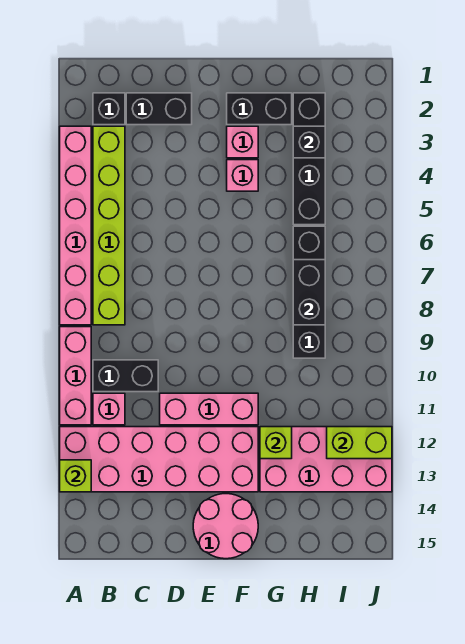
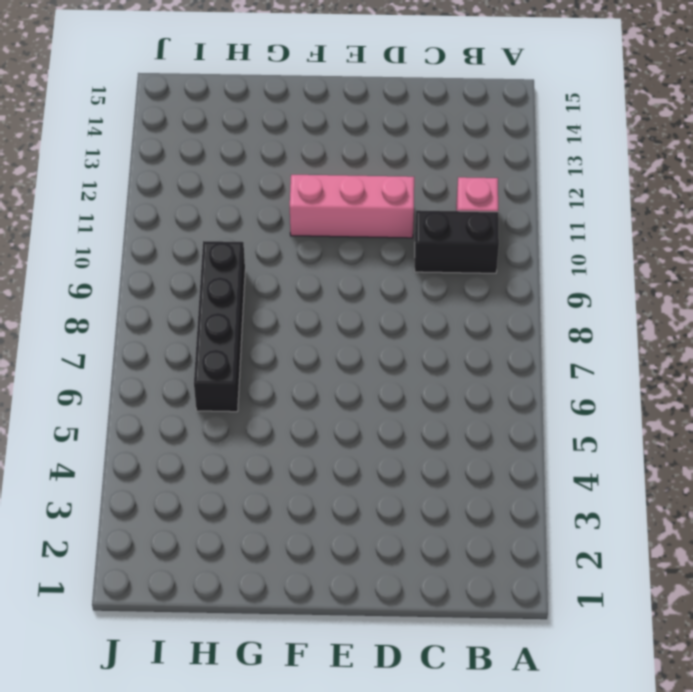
none -> pink 1x6 brick [60,126,91,325]
none -> pink 1x3 brick [60,327,91,425]
none -> pink 2x6 brick [60,427,258,492]

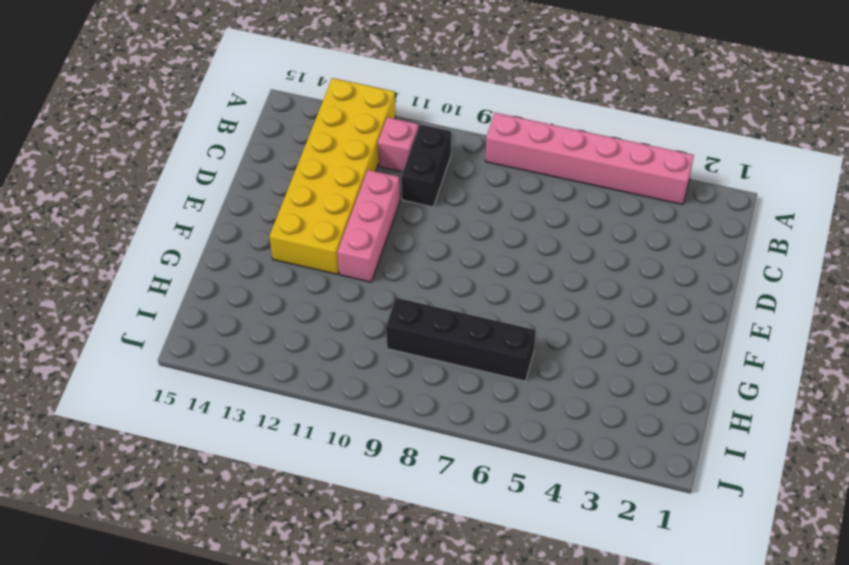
yellow 2x6 brick [269,78,396,274] -> pink 2x6 brick [60,427,258,492]
none -> pink 1x3 brick [60,327,91,425]
none -> black 1x1 brick [93,93,125,125]
none -> lime 1x6 brick [93,126,125,325]

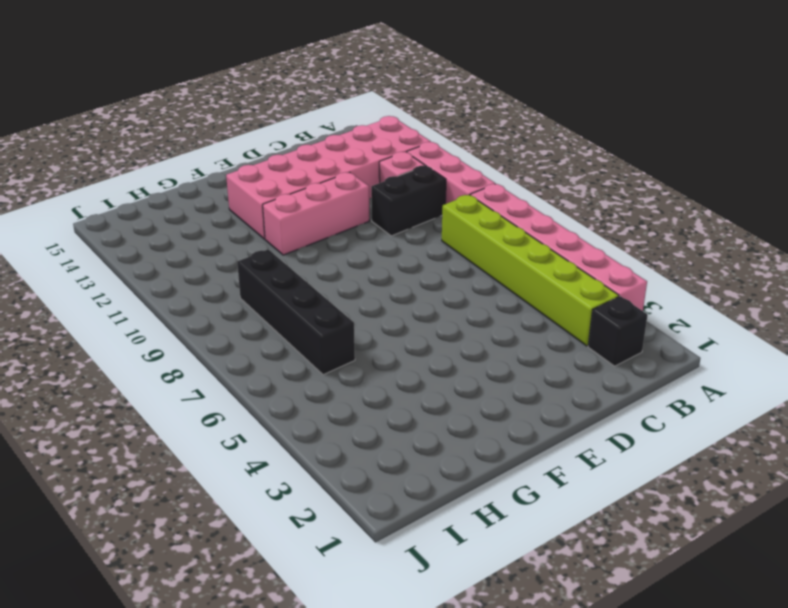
none -> black 1x2 brick [126,93,192,125]
none -> pink 2x2 round brick [193,494,258,559]
none -> black 1x2 brick [227,93,292,125]

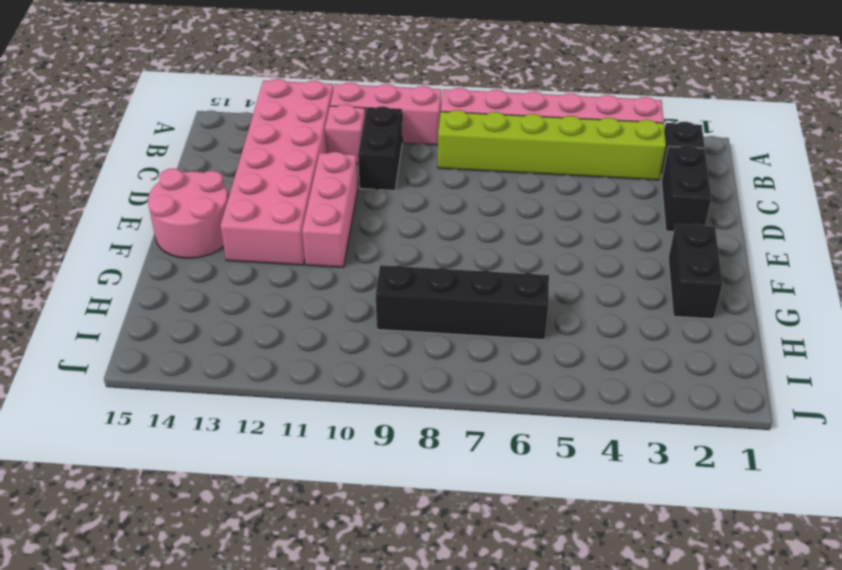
none -> pink 1x1 brick [227,126,258,158]
none -> pink 1x1 brick [227,160,258,191]
none -> pink 2x4 brick [260,427,392,492]

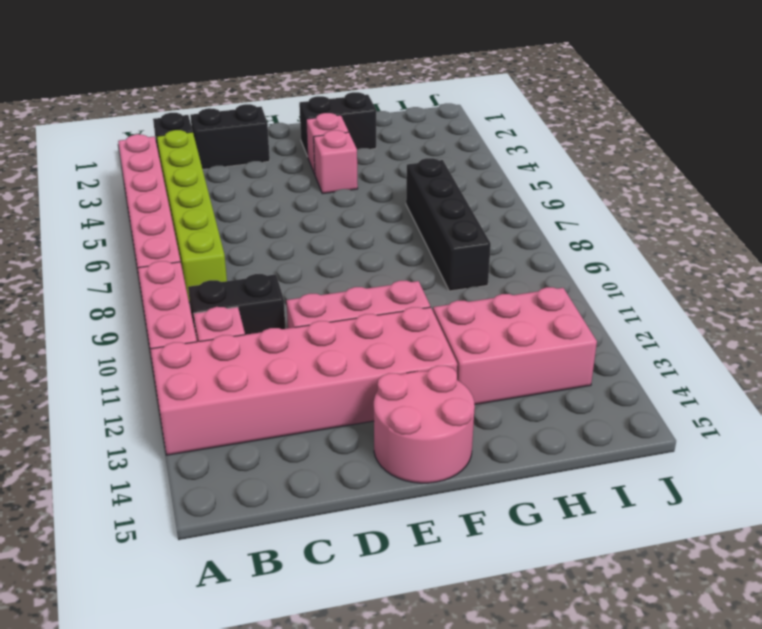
pink 2x3 brick [433,287,597,404] -> pink 2x4 brick [260,427,392,492]
none -> black 1x4 brick [293,93,325,225]
none -> lime 1x1 brick [60,460,91,492]
none -> lime 1x1 brick [260,427,292,459]

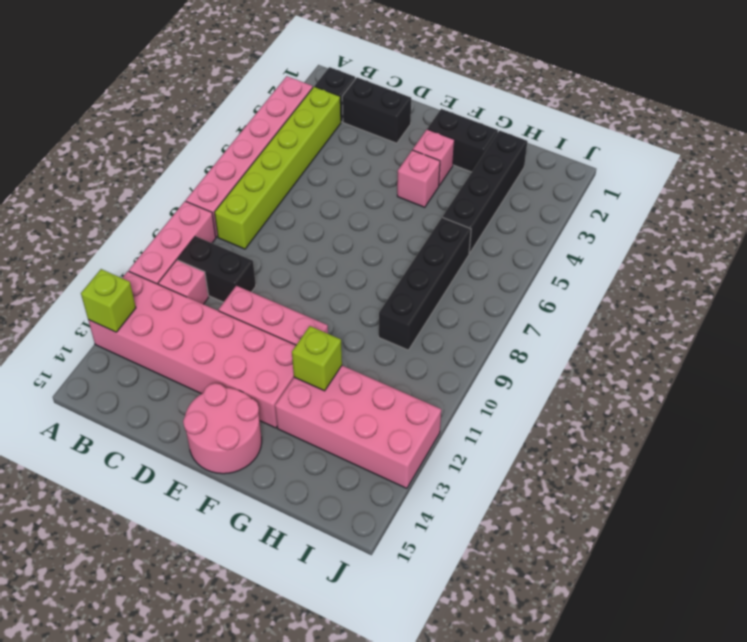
none -> black 1x1 brick [293,126,325,158]
none -> black 1x2 brick [293,260,325,325]
none -> lime 1x2 brick [327,427,392,459]

